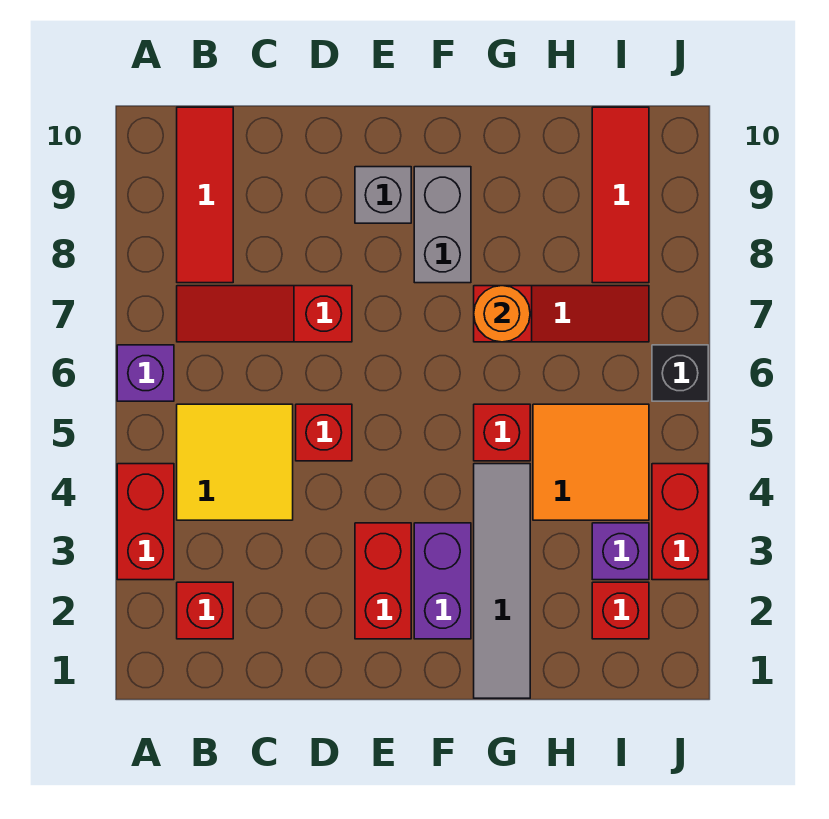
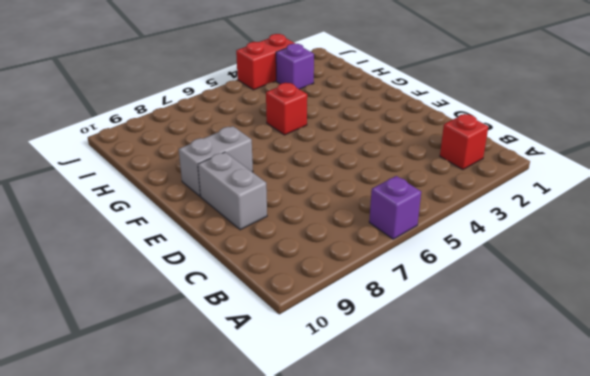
grey 1x2 brick [198,152,267,230] -> grey 1x1 brick [355,167,411,223]
none -> red 1x2 brick [117,464,174,580]
none -> yellow 2x2 tile [177,404,293,520]
none -> red 1x3 slope [177,286,352,342]

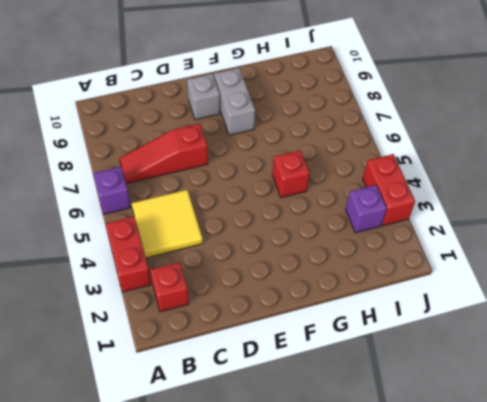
none -> red 1x3 tile [177,107,233,283]
none -> red 1x1 brick [296,404,352,461]
none -> red 1x2 brick [355,523,411,639]

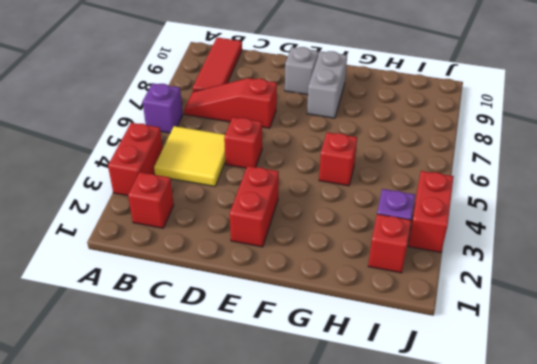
none -> purple 1x2 brick [414,523,471,639]
none -> grey 1x4 tile [474,464,530,698]
none -> red 1x3 slope [474,286,649,342]

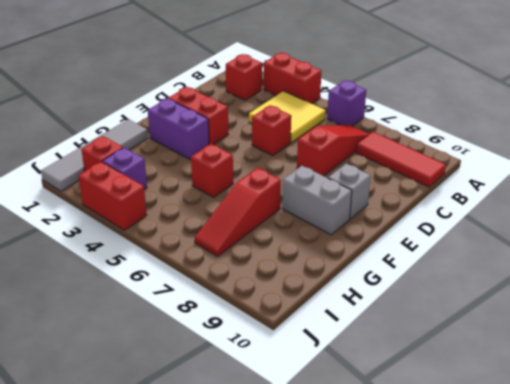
grey 1x4 tile [41,119,148,191] -> grey 1x4 tile turned to [474,464,530,698]
none -> orange 2x2 tile [533,404,649,520]
none -> red 1x3 tile [592,107,649,283]
none -> black 1x1 brick [652,345,708,401]

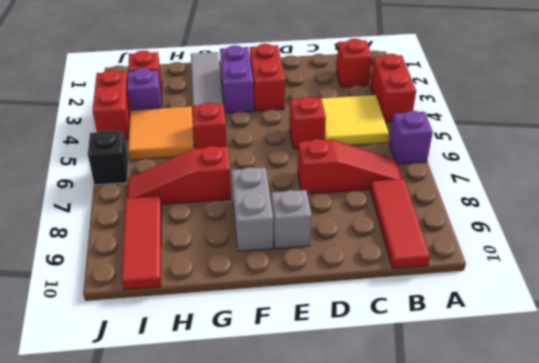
none -> orange 1x1 round brick [474,286,530,342]

